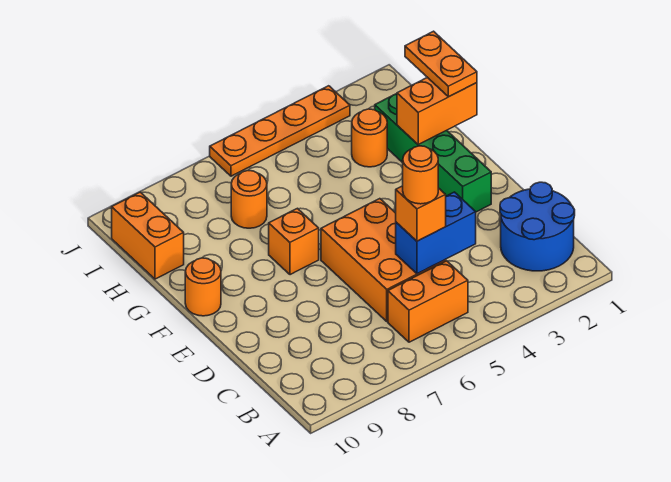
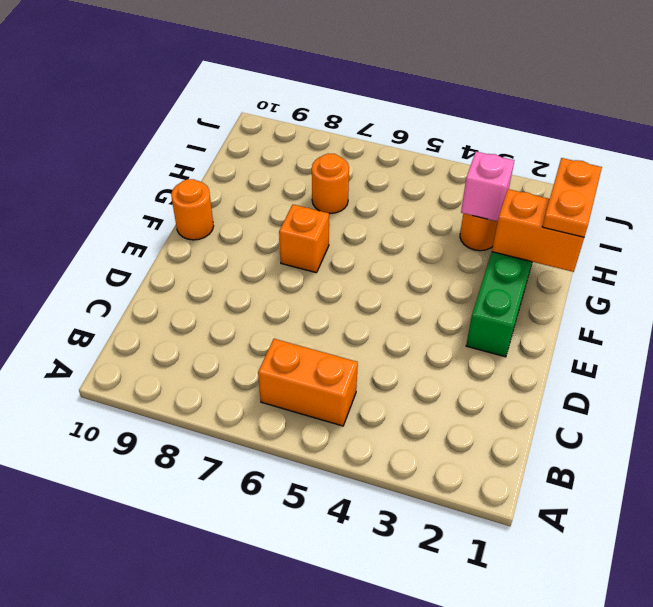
pink 1x1 brick [461,152,514,222] -> none
none -> blue 2x2 round brick [500,182,575,271]
none -> orange 2x3 brick [321,199,446,321]
none -> orange 1x2 brick [112,192,184,279]

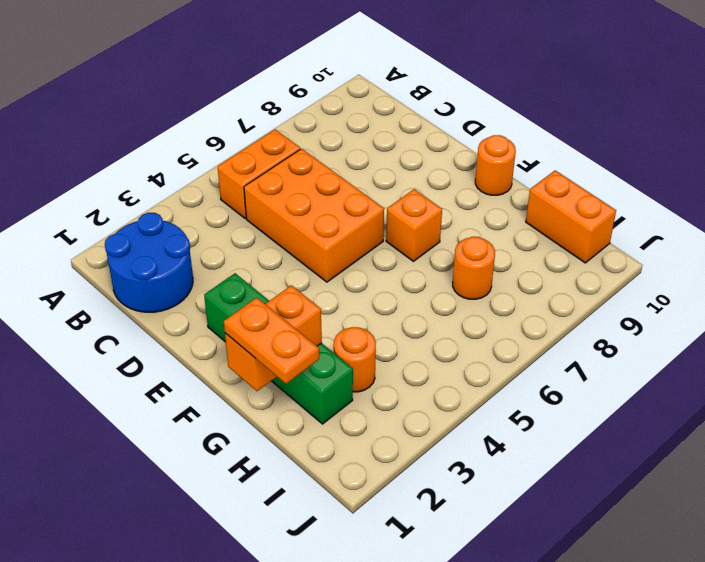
none -> orange 1x4 plate [210,86,350,176]
none -> blue 1x2 brick [396,192,476,274]
none -> orange 1x1 brick [396,186,446,241]

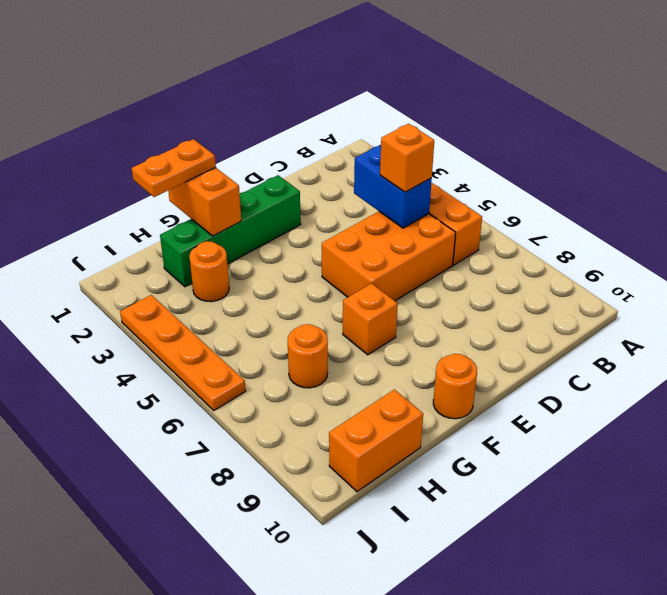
none -> blue 2x2 round brick [500,182,575,271]
none -> orange 1x1 round brick [403,146,438,204]

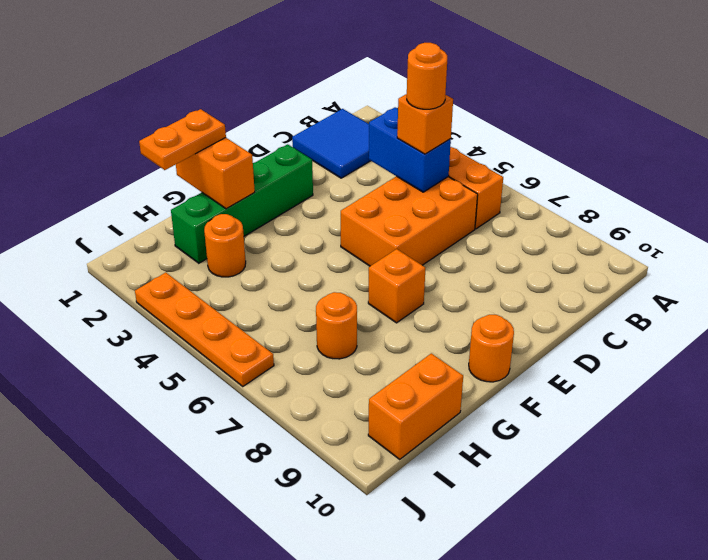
blue 2x2 tile [292,109,370,178] -> blue 2x2 round brick [500,182,575,271]

